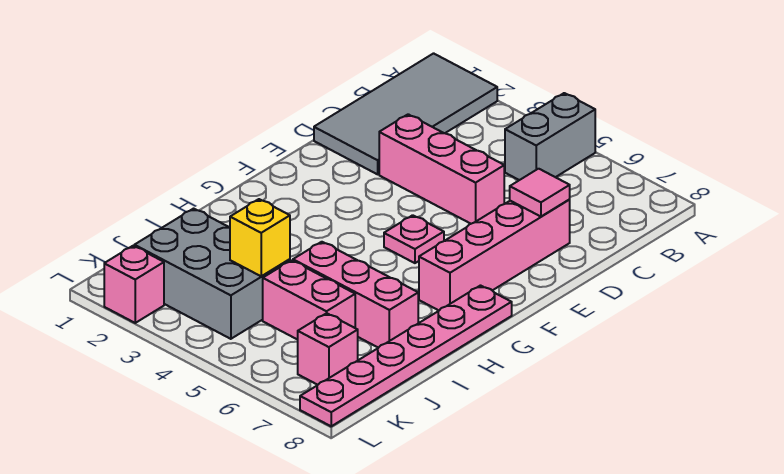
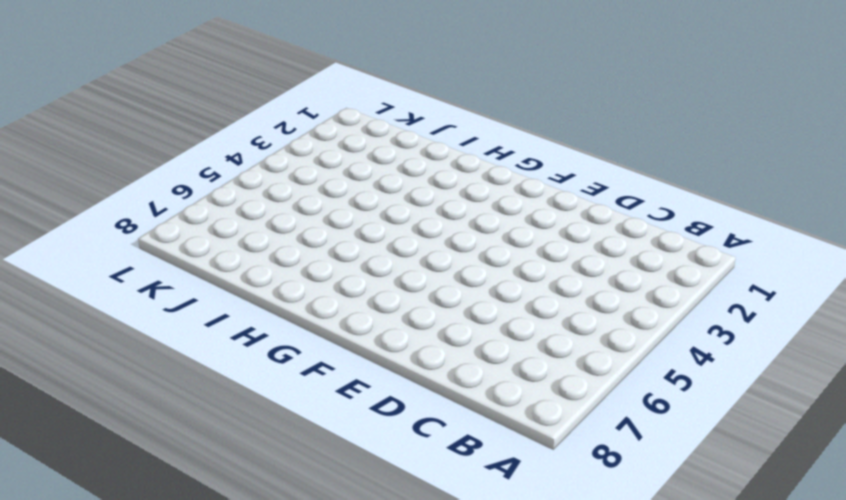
none -> grey 2x4 tile [314,53,497,174]
none -> grey 1x2 brick [505,93,595,180]
none -> pink 1x3 brick [379,114,504,224]

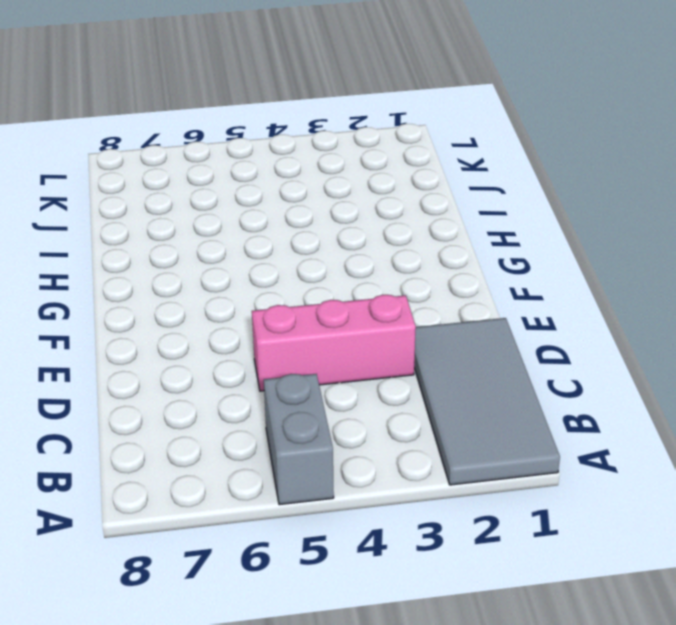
none -> pink 1x4 brick [419,199,570,310]
none -> pink 1x1 plate [384,215,444,263]
none -> pink 1x6 plate [300,286,512,426]

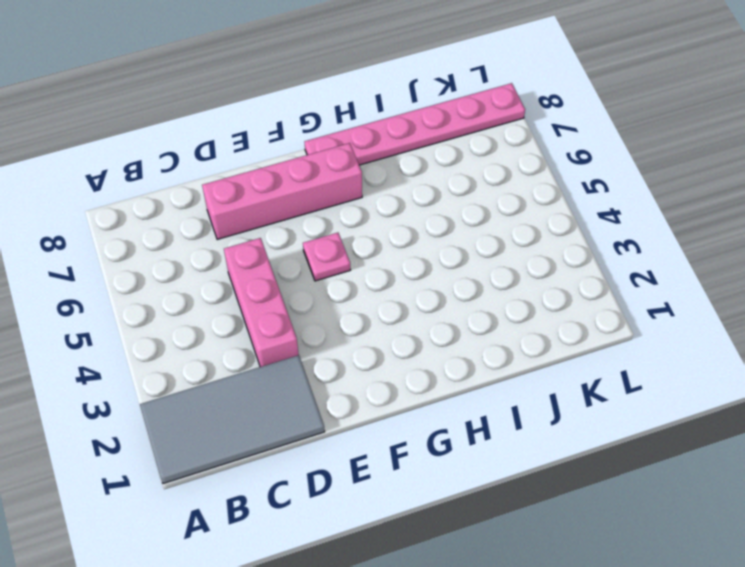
none -> grey 1x2 brick [505,93,595,180]
none -> pink 1x3 brick [293,242,418,348]
none -> grey 2x3 brick [134,209,290,339]

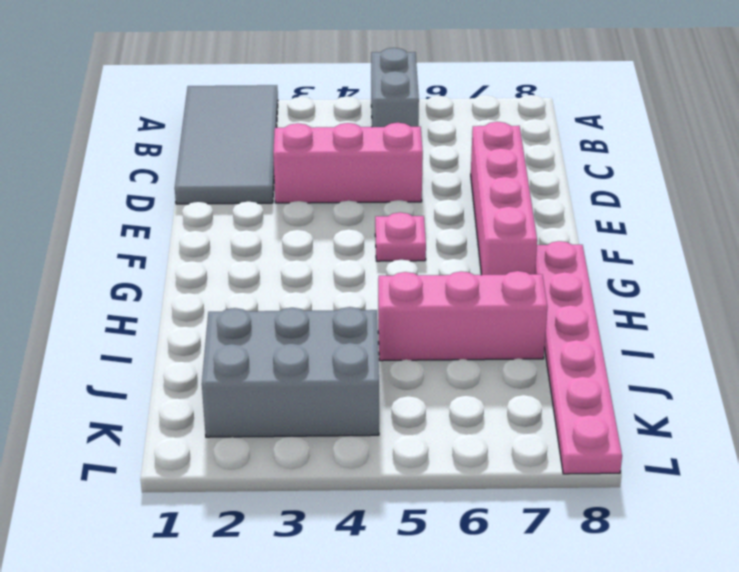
none -> pink 1x2 brick [263,260,355,340]
none -> pink 1x1 brick [298,313,358,385]
none -> pink 1x1 brick [104,246,164,323]

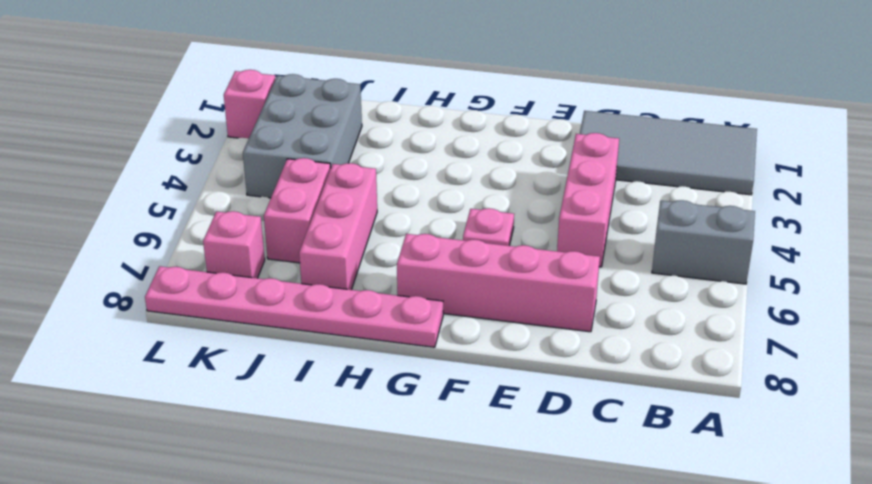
none -> pink 1x1 tile [510,169,570,217]
none -> yellow 1x1 brick [230,199,290,276]

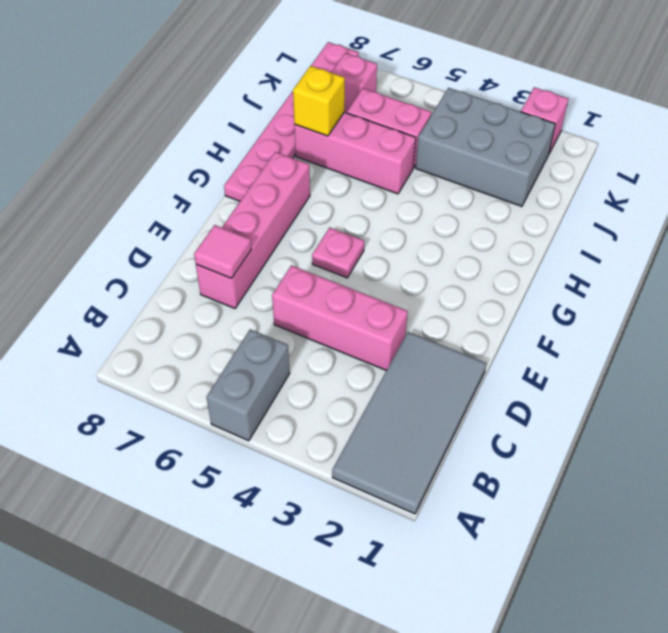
yellow 1x1 brick [293,66,345,136] -> yellow 1x1 brick moved to [230,199,290,276]

